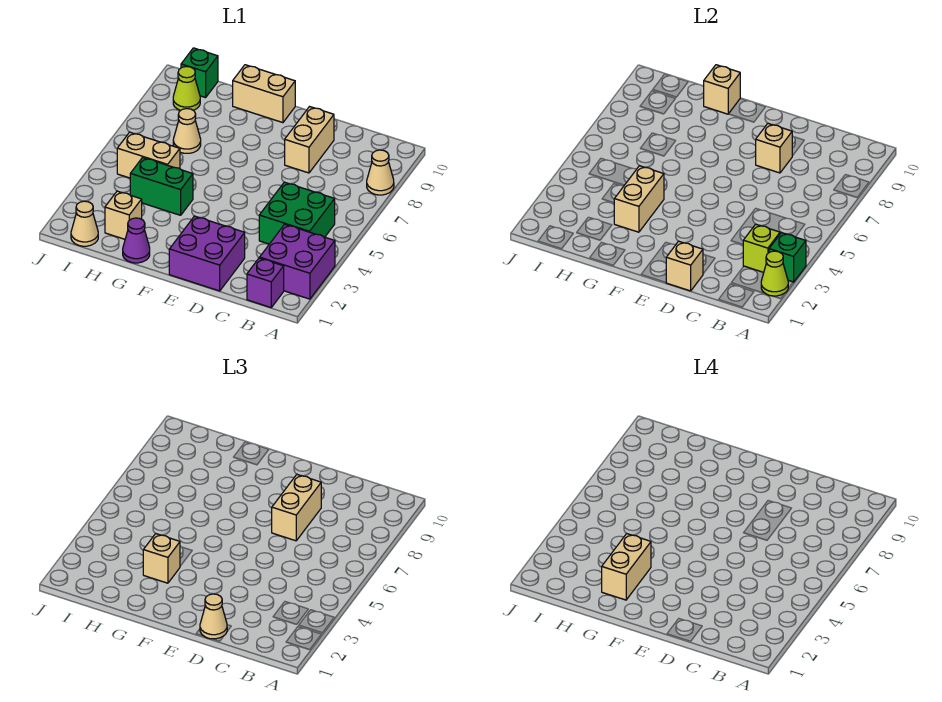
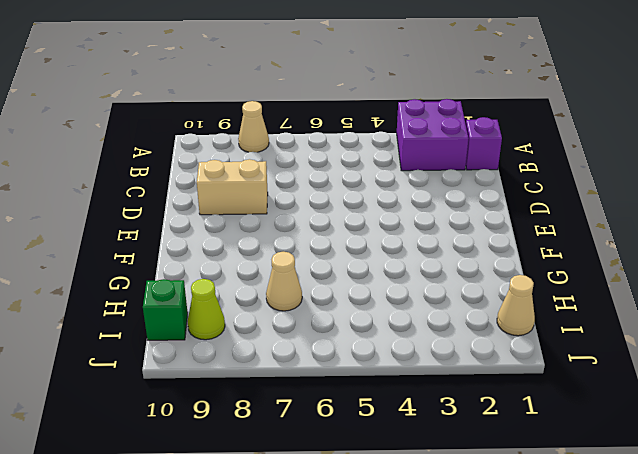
none -> green 2x2 brick [259,182,335,244]
none -> purple 2x2 brick [169,216,245,291]
none -> tan 1x2 brick [233,65,295,123]

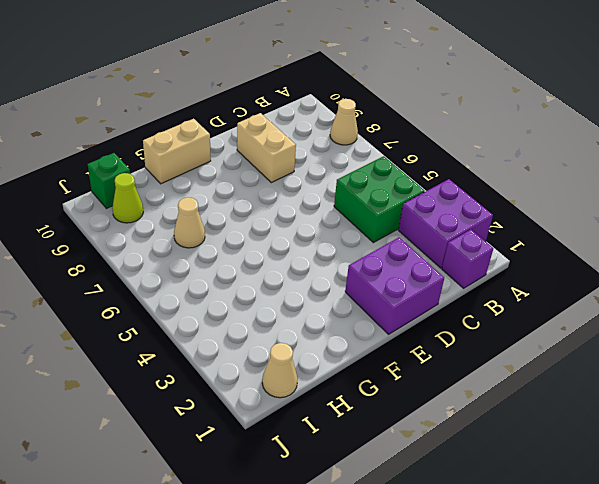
none -> purple 1x1 cone [123,218,150,263]
none -> green 1x2 brick [130,157,193,215]
none -> tan 1x1 brick [105,191,142,239]

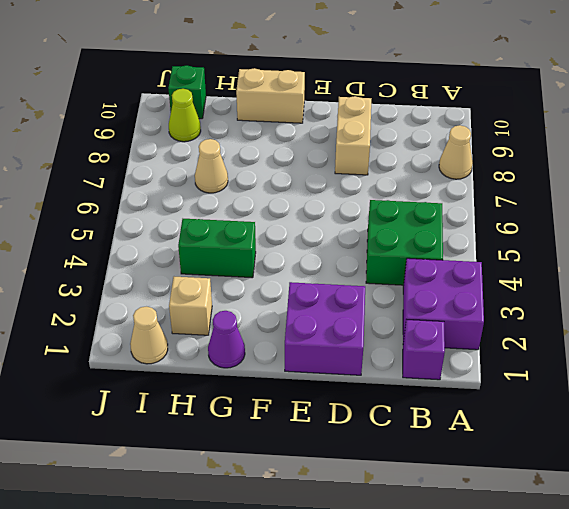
none -> tan 1x2 brick [117,132,180,178]
none -> lime 1x1 cone [761,251,788,296]
none -> green 1x1 brick [769,233,806,282]

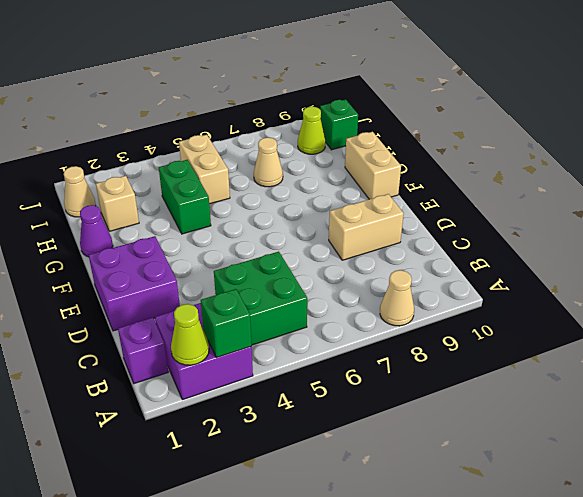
none -> lime 1x1 brick [743,224,780,272]
none -> tan 1x1 brick [666,241,703,291]
none -> tan 1x1 brick [756,124,792,173]

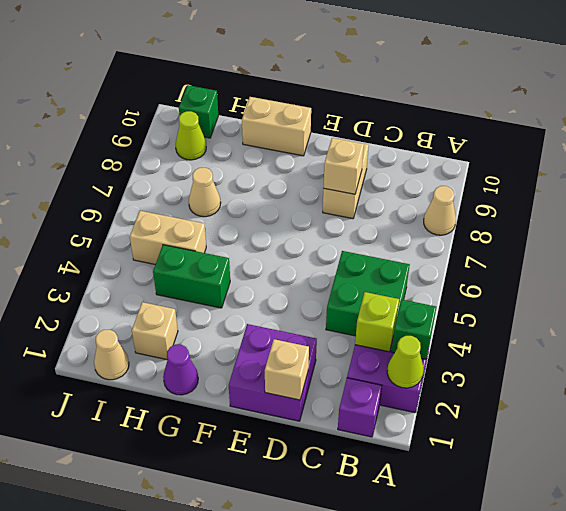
none -> tan 1x2 brick [614,166,664,232]
none -> tan 1x1 brick [704,65,740,114]
none -> tan 1x1 cone [200,594,227,639]

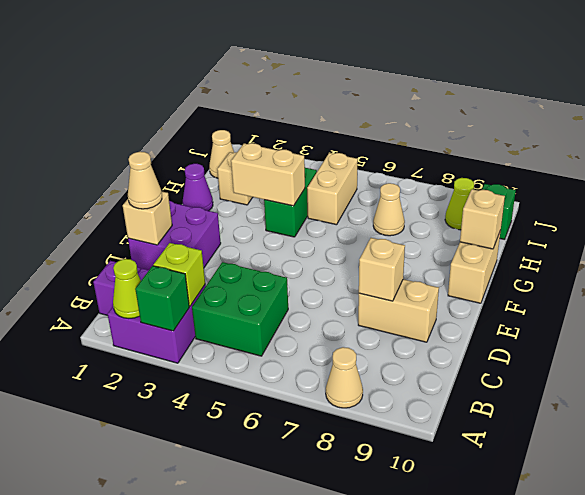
none -> tan 1x2 brick [272,475,321,541]
none -> tan 1x1 brick [143,534,180,583]
none -> tan 1x2 brick [602,534,651,600]

